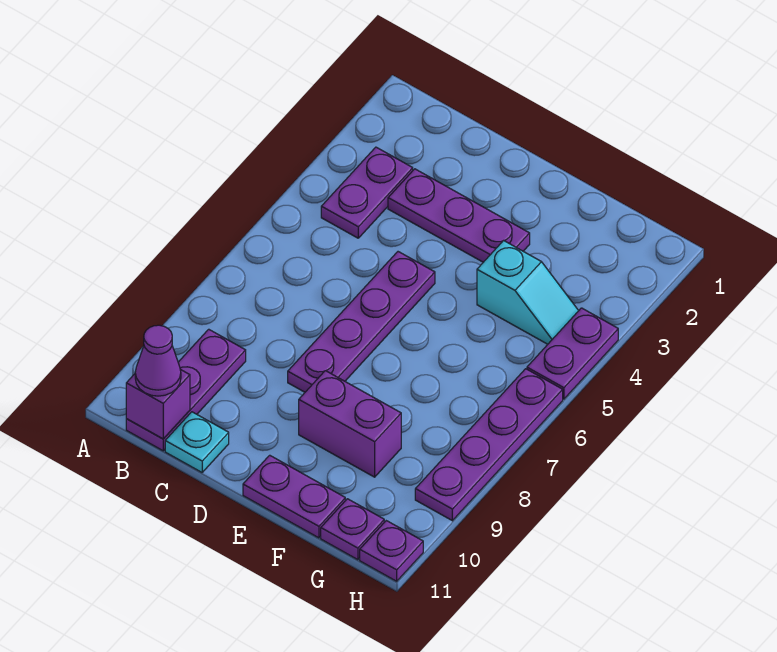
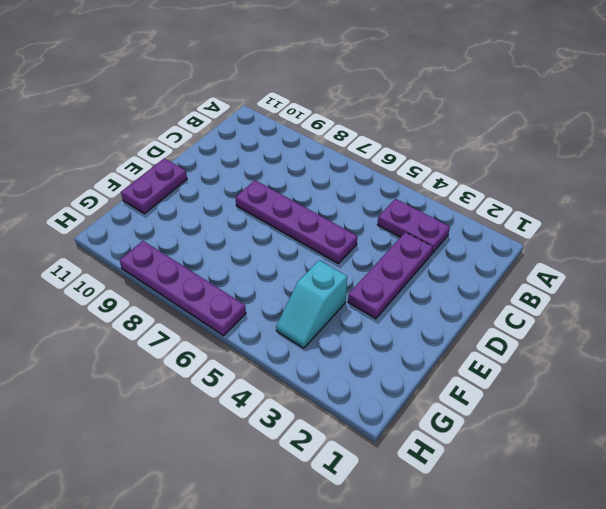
none -> purple 1x3 plate [126,329,246,451]
none -> cyan 1x1 plate [165,412,229,472]
none -> purple 1x2 brick [299,371,401,477]

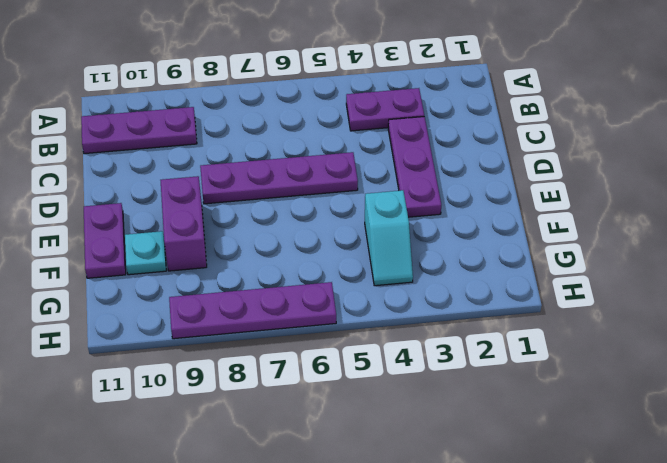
cyan 1x1 plate [125,231,166,275] -> cyan 1x1 plate moved to [165,412,229,472]
none -> purple 1x1 plate [321,499,384,560]
none -> purple 1x2 plate [527,308,618,399]
none -> purple 1x1 plate [360,521,423,581]

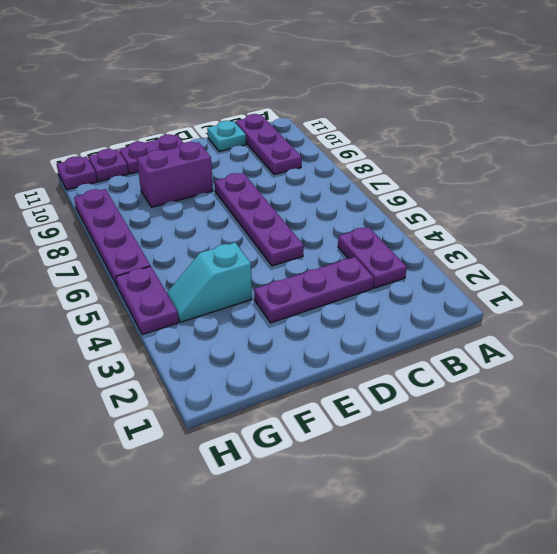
none -> purple 1x1 brick [126,369,190,439]
none -> purple 1x1 cone [135,325,181,396]

